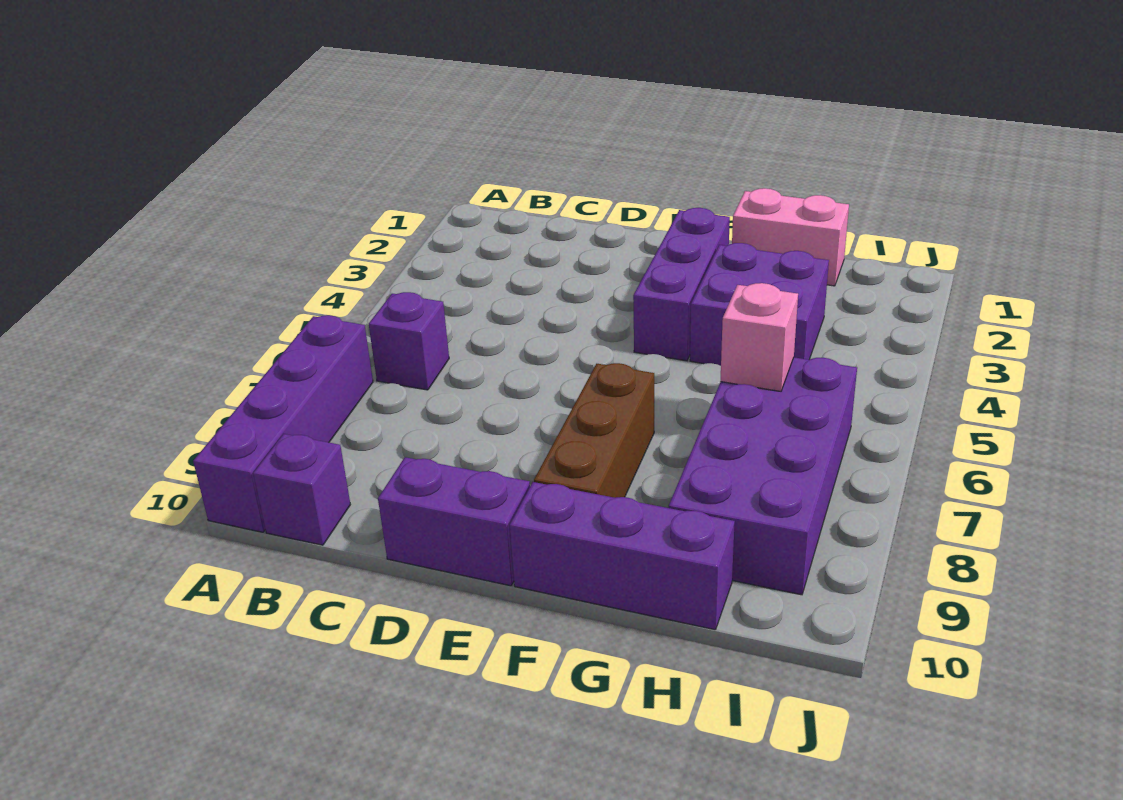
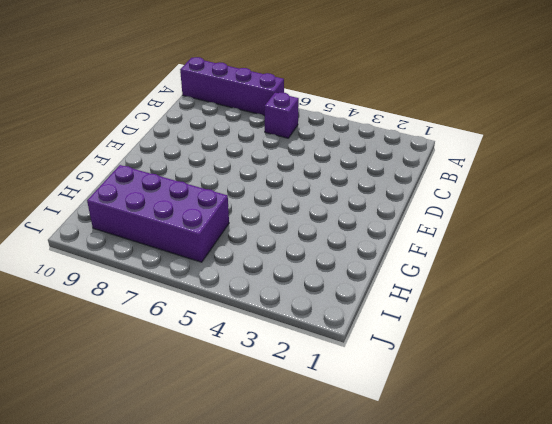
none -> purple 1x1 brick [253,434,350,545]
none -> purple 1x2 brick [378,457,530,586]

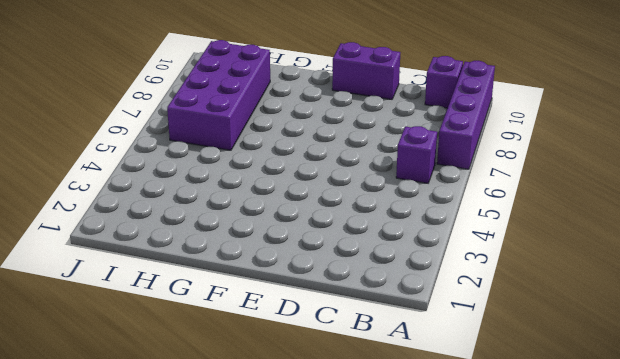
none -> purple 1x3 brick [633,208,730,361]
none -> brown 1x3 brick [534,363,654,498]

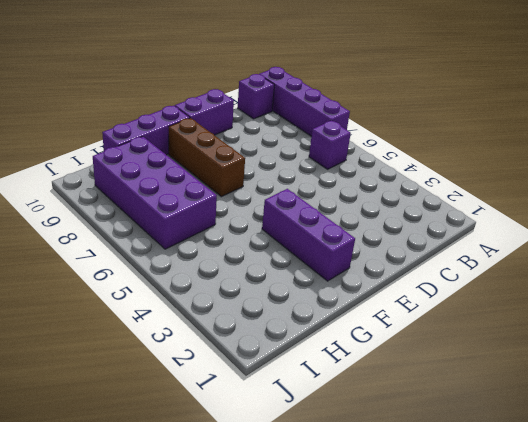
none -> pink 1x2 brick [732,188,849,286]
none -> purple 2x2 brick [690,243,829,366]

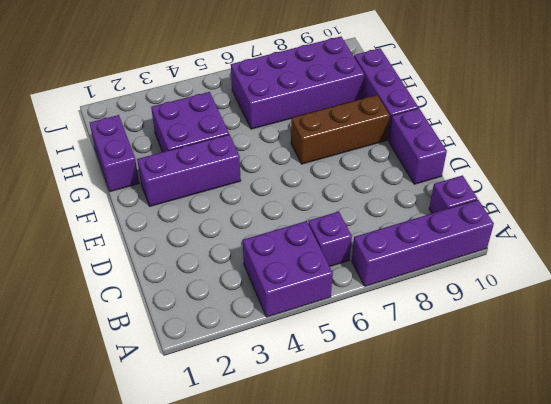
purple 2x2 brick [243,221,333,317] -> none
purple 1x2 brick [90,115,139,192] -> pink 1x2 brick [732,188,849,286]
none -> pink 1x1 brick [720,283,798,391]

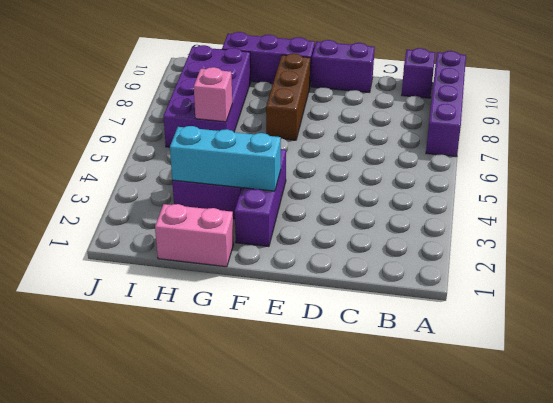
cyan 1x3 brick [170,126,281,191] -> none
none -> purple 1x1 brick [369,292,449,390]

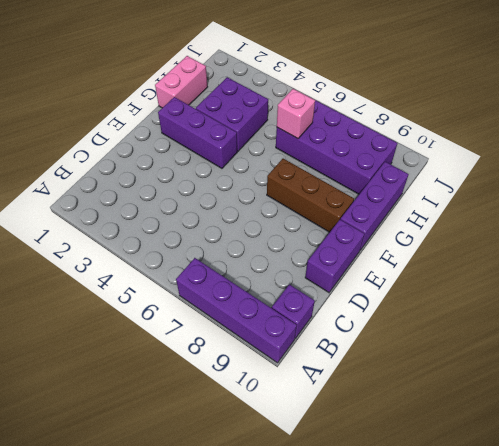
none -> purple 1x1 brick [369,292,449,390]

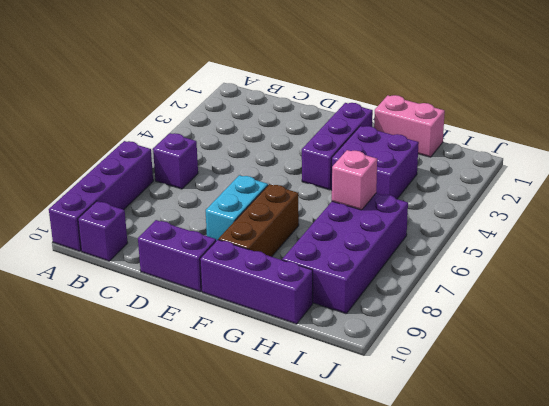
cyan 1x2 brick [206,175,268,241] -> none

